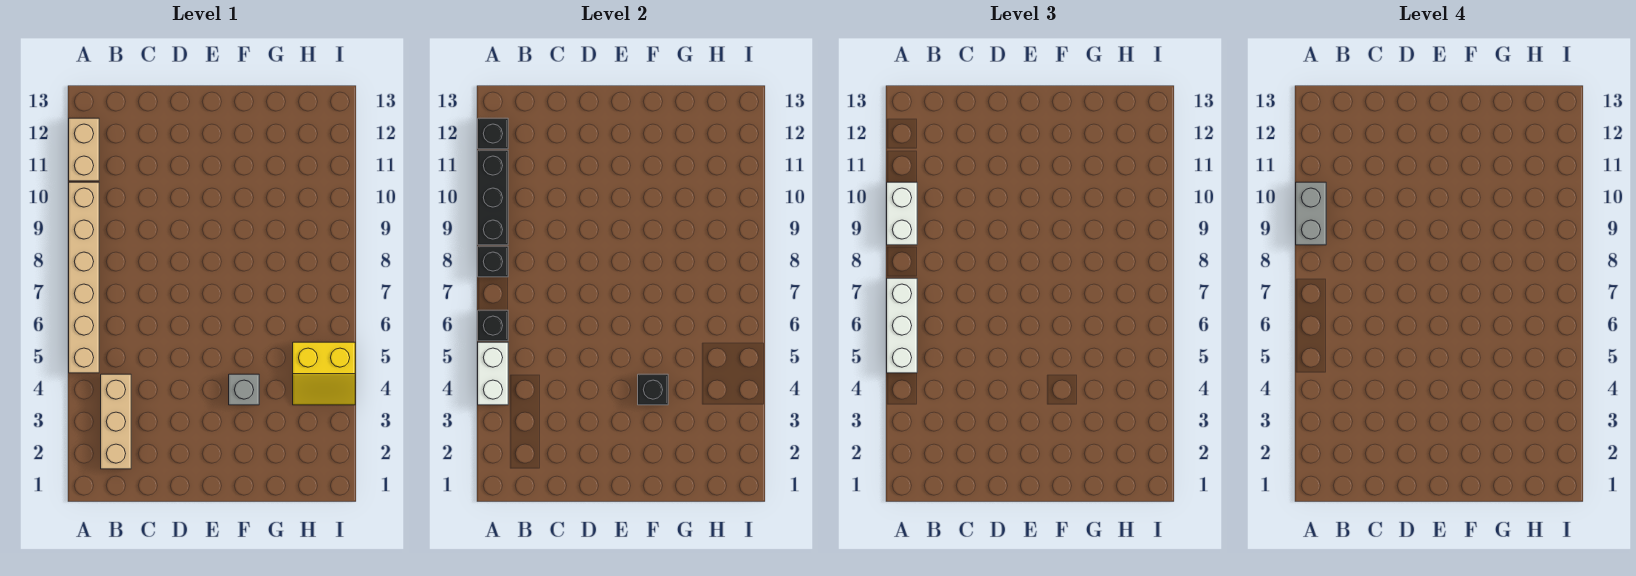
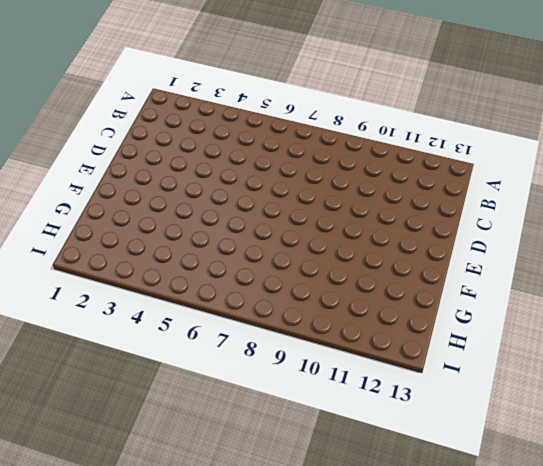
none -> tan 1x6 brick [69,182,99,373]
none -> tan 1x2 brick [69,118,99,181]
none -> tan 1x3 brick [101,374,131,469]

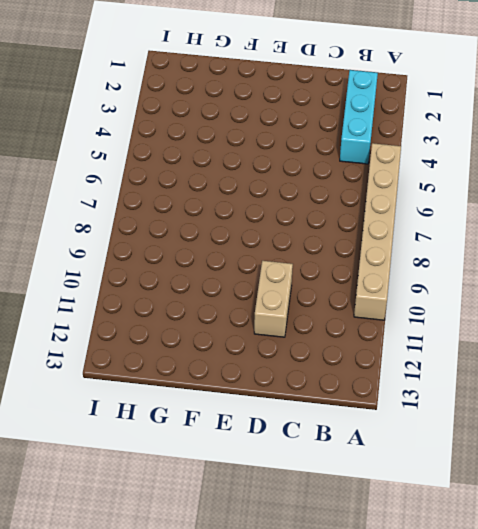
cyan 1x3 brick [340,70,378,164] -> tan 1x3 brick [101,374,131,469]
tan 1x2 brick [254,261,293,337] -> tan 1x2 brick moved to [69,118,99,181]
none -> grey 1x1 brick [229,374,259,405]
none -> yellow 2x2 slope [293,342,355,405]
none -> white 1x2 brick [478,342,508,405]

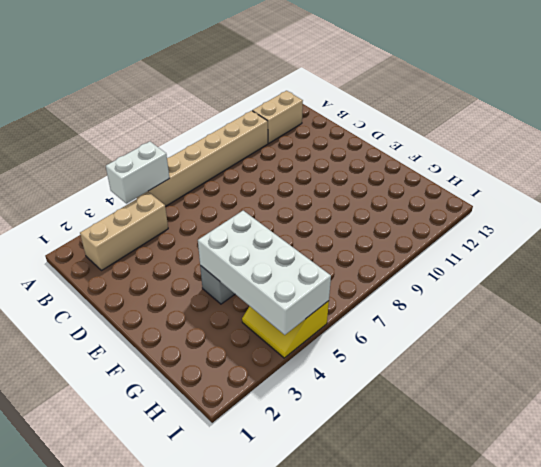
white 2x4 brick [198,211,331,335] -> black 1x1 brick [638,374,668,405]
none -> black 1x1 brick [478,310,508,341]
none -> black 1x1 brick [478,246,508,277]
none -> black 1x3 brick [478,150,508,245]

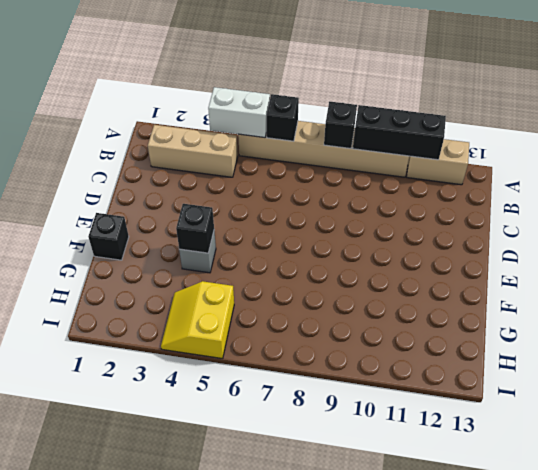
black 1x1 brick [88,213,129,260] -> black 1x1 brick moved to [478,118,508,149]
none -> white 1x3 brick [887,278,917,373]
none -> white 1x2 brick [887,182,917,245]
none -> grey 1x2 brick [1296,182,1326,245]

